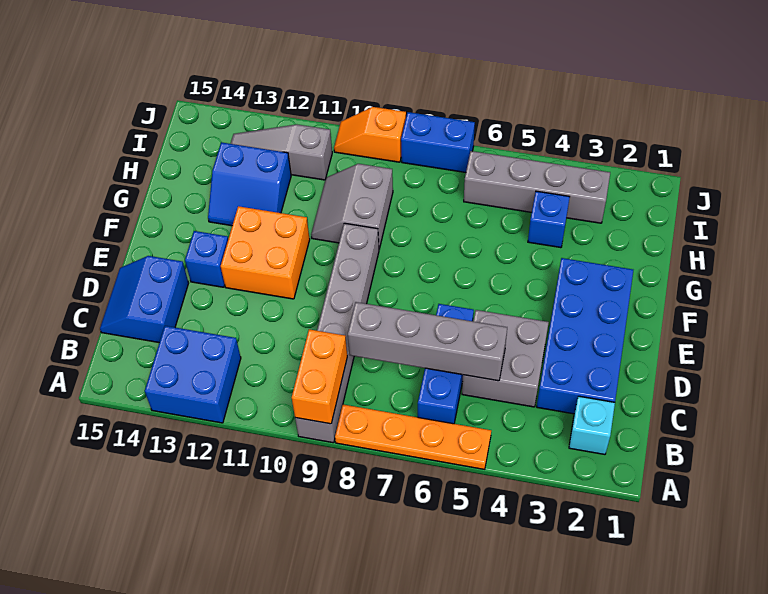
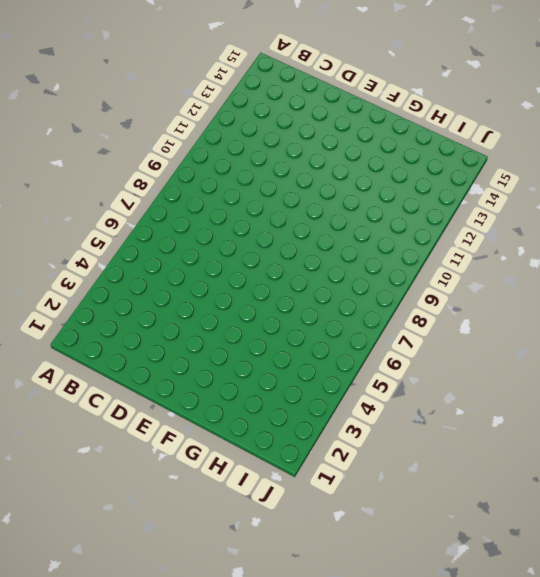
none -> orange 1x4 plate [335,405,491,469]
none -> grey 1x6 brick [295,223,379,443]
none -> blue 2x2 brick [145,326,241,423]

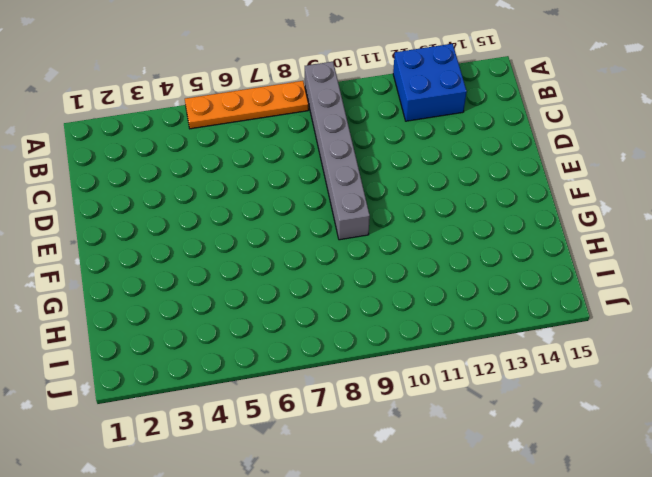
none -> cyan 1x1 brick [569,396,615,454]
none -> blue 1x3 brick [418,304,474,424]
none -> blue 2x4 brick [537,258,633,414]

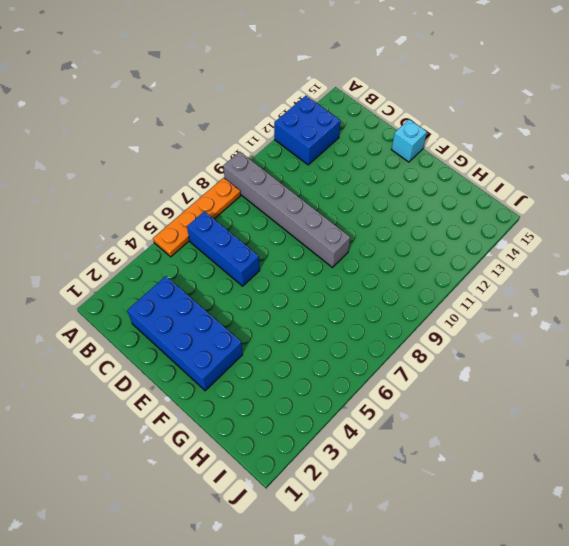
cyan 1x1 brick [391,119,427,162] -> cyan 1x1 brick moved to [569,396,615,454]
none -> grey 2x2 brick [462,310,549,407]
none -> blue 2x2 slope [100,256,189,343]
none -> orange 2x2 brick [221,206,310,299]

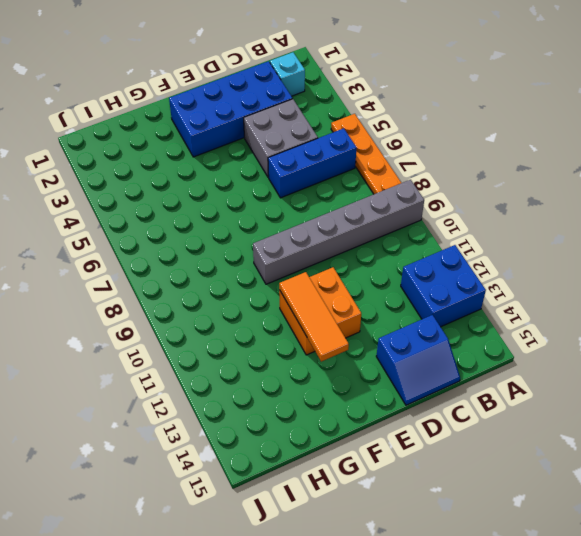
orange 1x3 tile [279,272,349,362] -> none
none -> blue 1x1 brick [185,231,228,287]
none -> grey 2x2 slope [311,164,393,249]
none -> blue 2x2 slope [208,142,291,226]

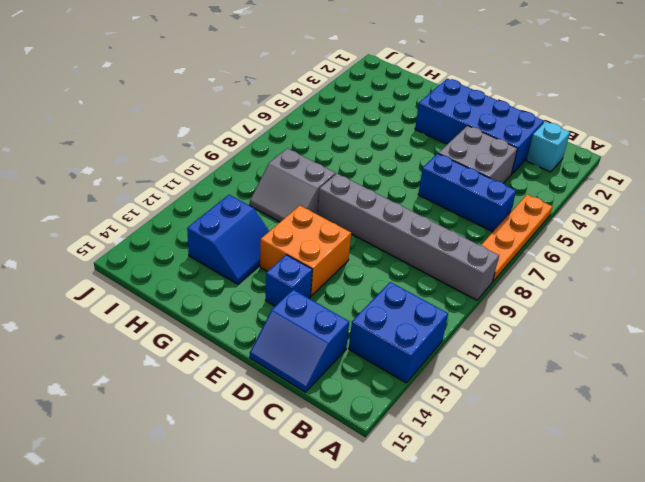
none -> blue 1x1 brick [528,191,570,248]
none -> grey 1x4 brick [464,151,610,223]
none -> grey 1x3 slope [231,124,332,180]

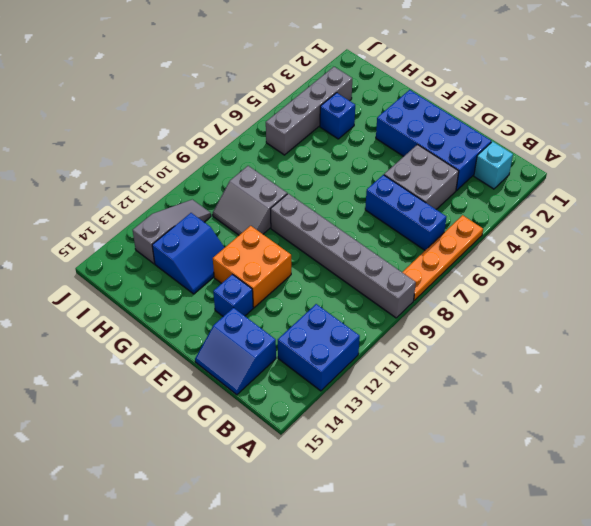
grey 1x3 slope [133,200,211,264] -> grey 1x3 slope turned to [231,124,332,180]
none -> blue 1x2 brick [401,112,475,172]
none -> orange 1x2 slope [334,107,406,162]
none -> orange 1x2 brick [292,329,347,424]

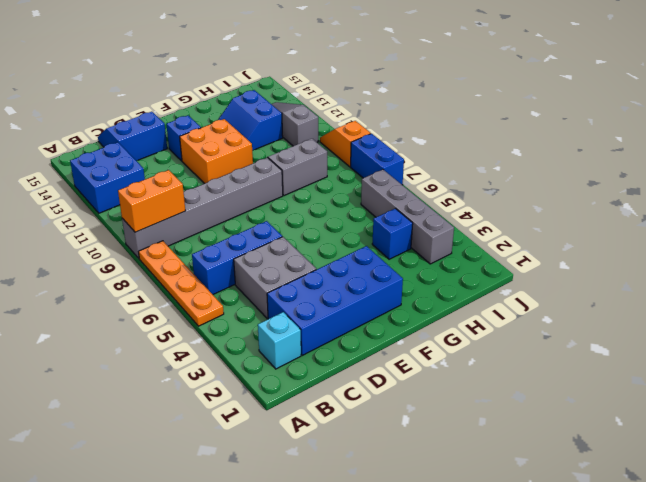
none -> grey 1x4 brick [348,302,507,381]

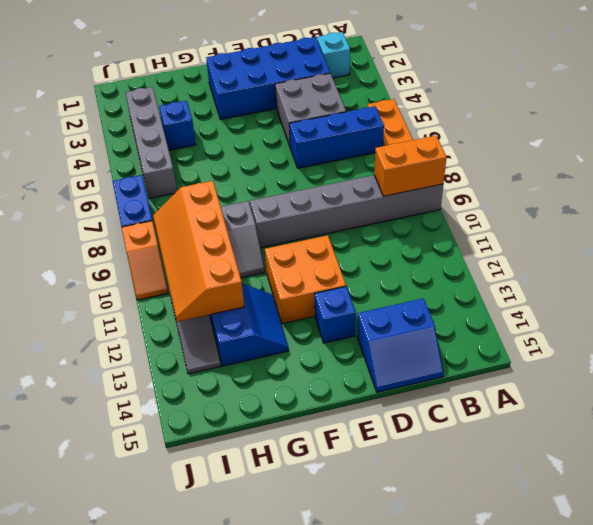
orange 2x4 slope [153,181,244,322] -> none
none -> blue 2x2 brick [145,326,241,423]
none -> grey 1x4 brick [348,302,507,381]

